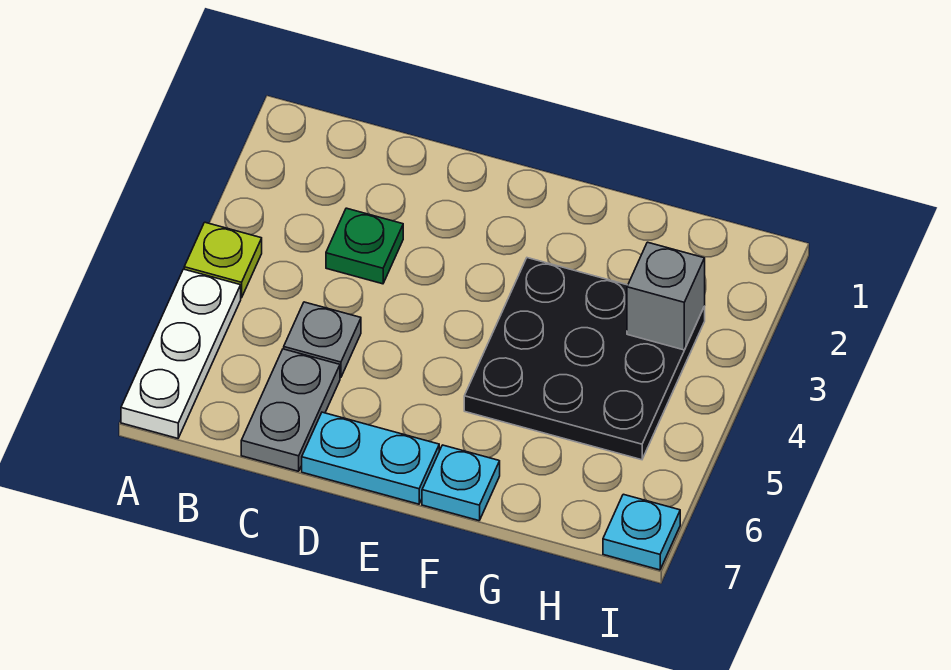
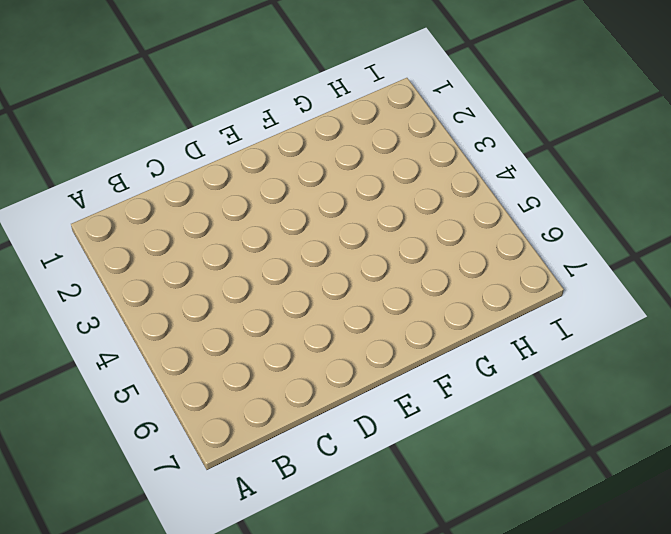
none -> lime 1x1 plate [184,222,262,298]
none -> white 1x3 plate [121,269,241,438]

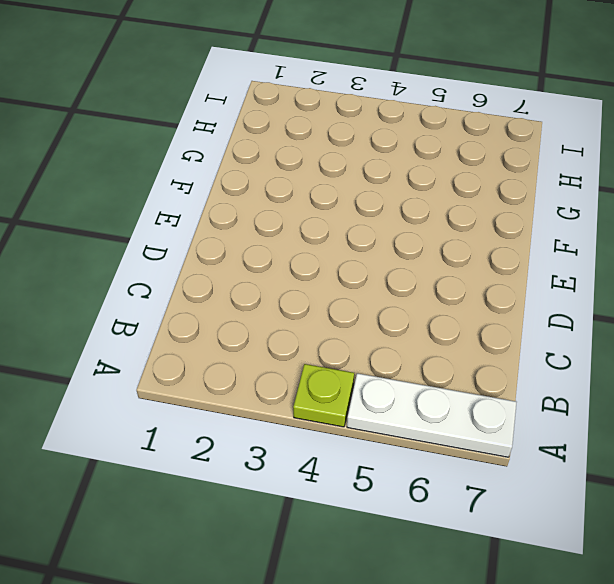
none -> green 1x1 plate [326,208,403,284]
none -> grey 1x1 plate [284,302,361,378]

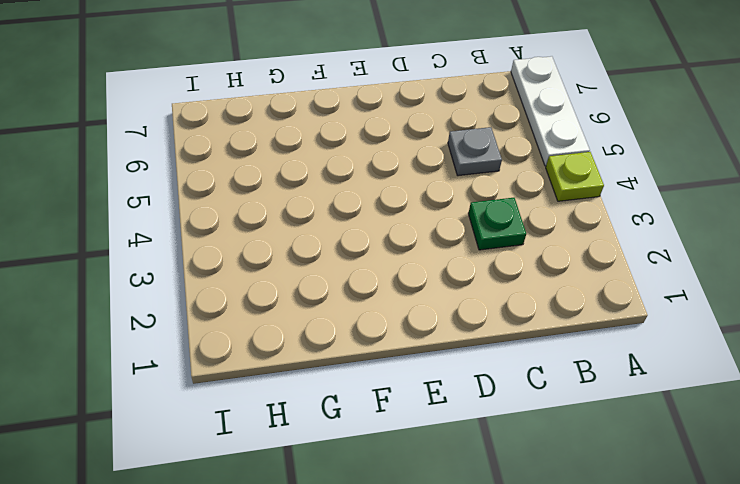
none -> grey 1x2 plate [241,349,340,471]
none -> cyan 1x2 plate [302,412,439,504]

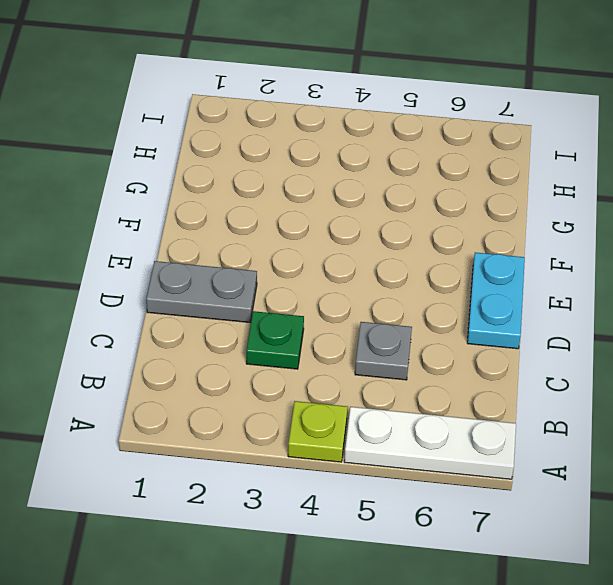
grey 1x2 plate [146,261,257,322] -> grey 1x2 plate moved to [241,349,340,471]
none -> black 3x3 plate [464,258,705,460]
none -> cyan 1x1 plate [422,445,500,521]

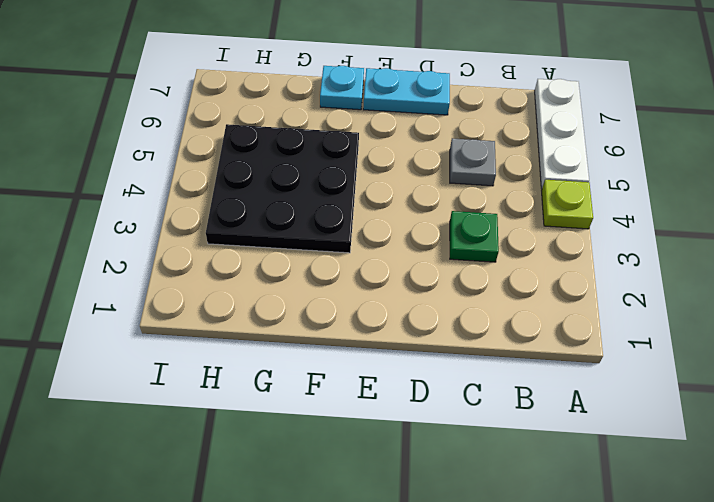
none -> grey 1x2 plate [241,349,340,471]
none -> cyan 1x1 plate [603,494,680,570]

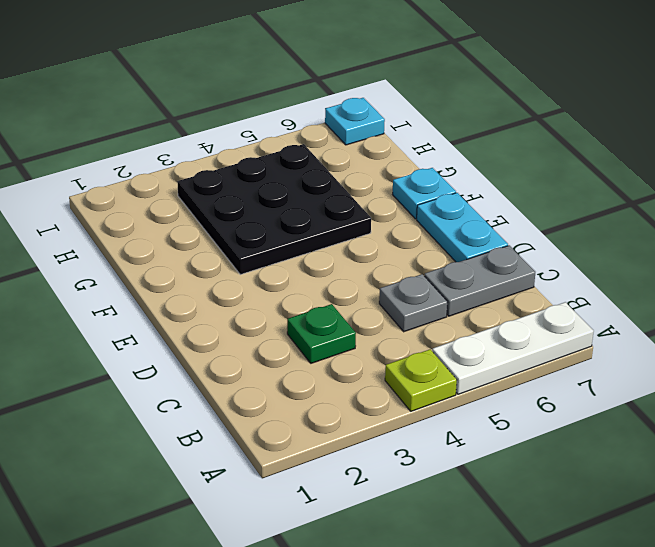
none -> grey 1x1 brick [627,242,705,350]

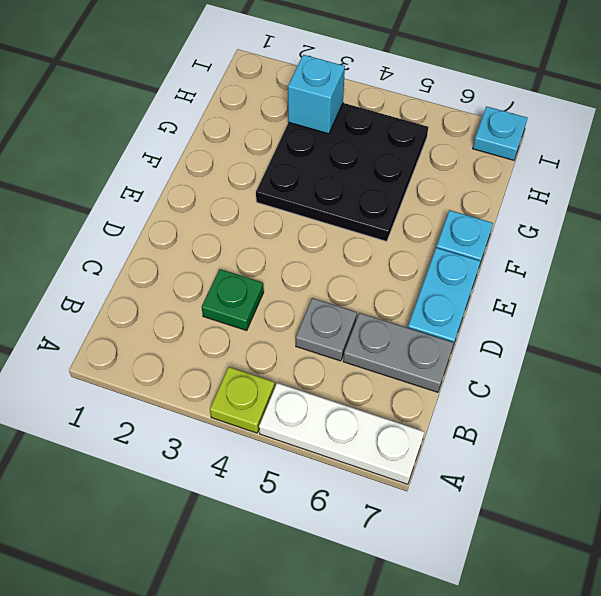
cyan 1x1 brick [288,55,345,134] -> grey 1x1 brick [627,242,705,350]

